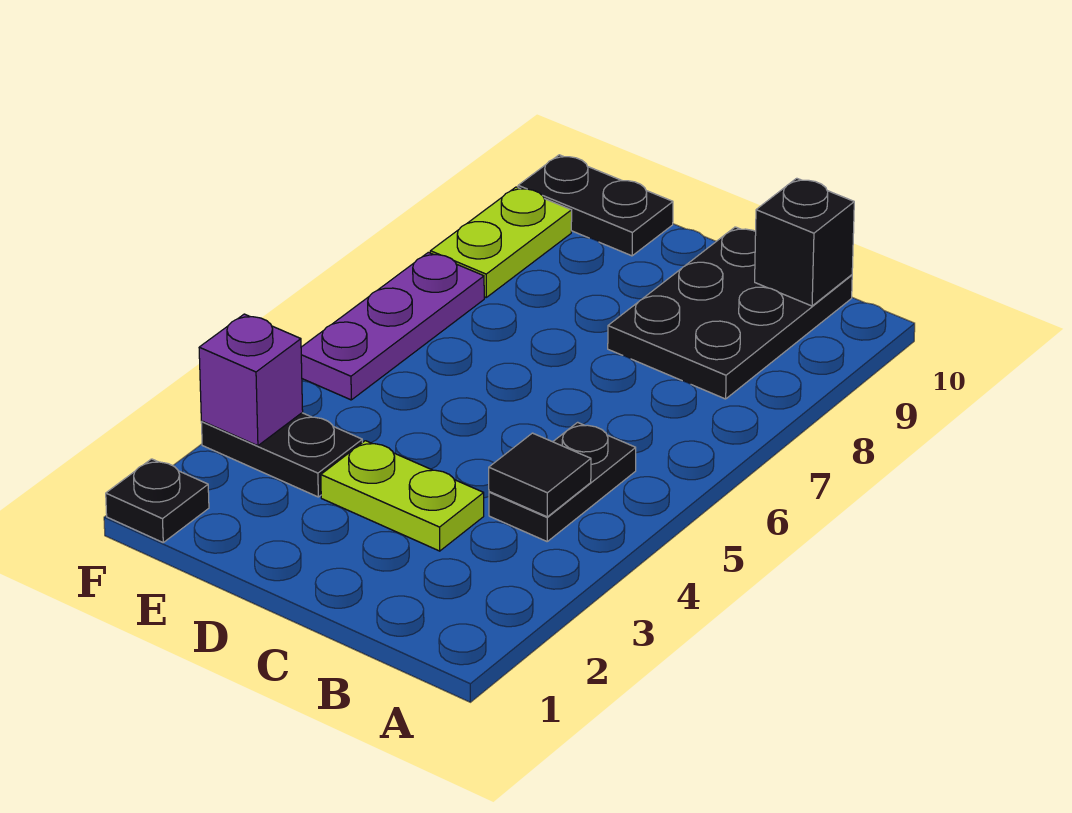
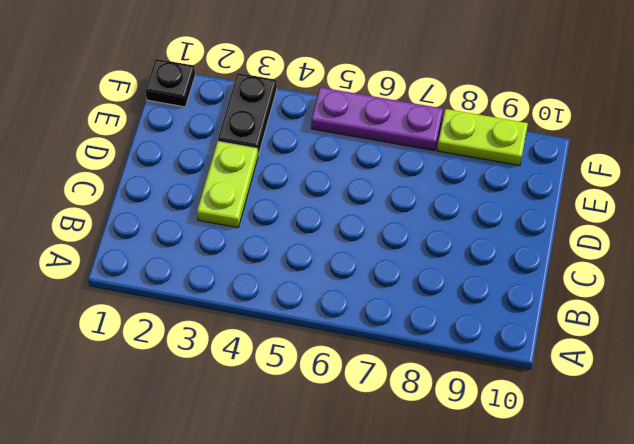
none -> black 1x2 plate [489,422,636,541]
none -> black 2x3 plate [608,227,852,399]

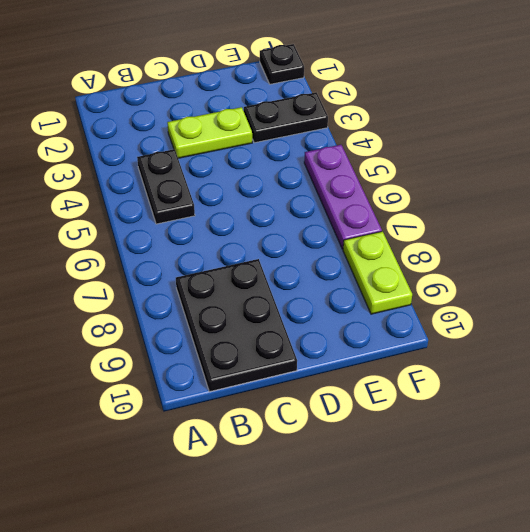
none -> black 1x2 plate [518,155,673,256]
none -> black 1x1 tile [489,433,591,517]

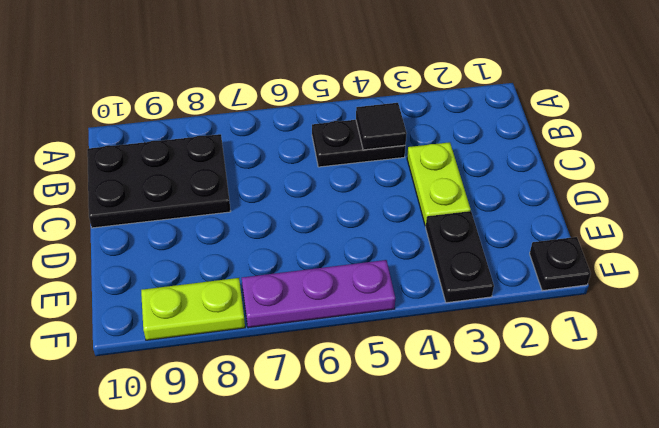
none -> black 1x2 plate [518,155,673,256]
none -> black 1x1 brick [755,178,854,306]

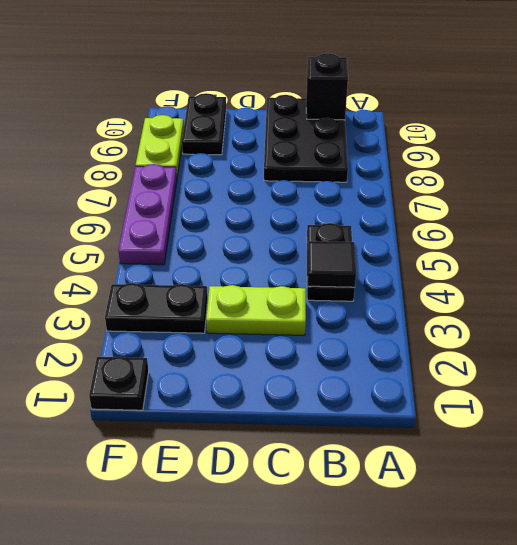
black 1x2 plate [182,93,226,155] -> black 1x2 plate turned to [518,155,673,256]
none -> purple 1x1 brick [199,314,303,446]

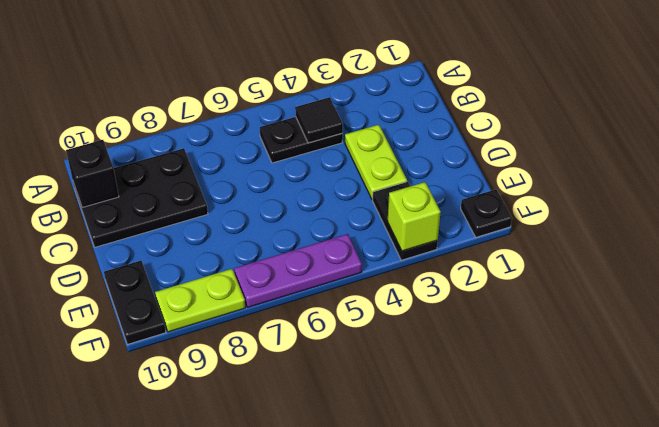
lime 1x1 brick [388,182,441,251] -> purple 1x1 brick [199,314,303,446]

